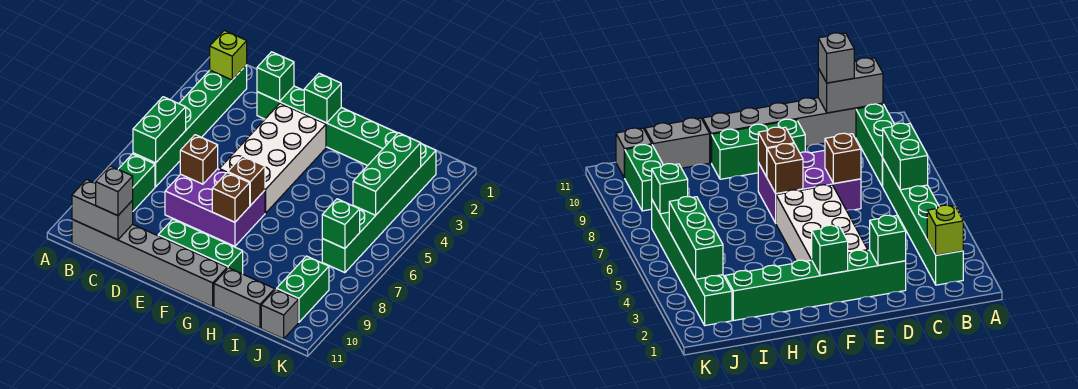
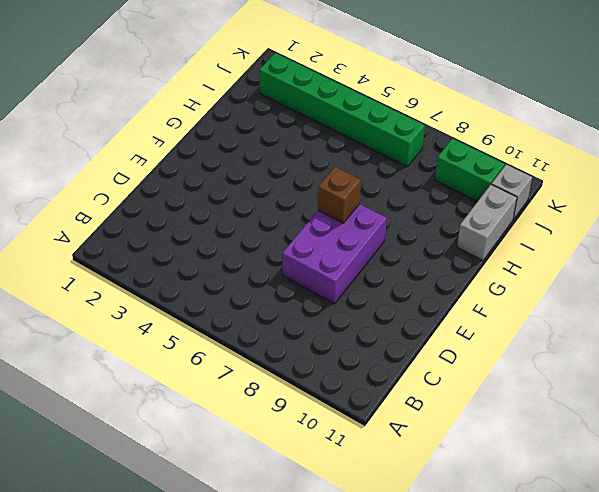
none -> green 1x6 brick [133,65,247,187]
none -> green 1x3 brick [118,154,155,211]
none -> grey 1x6 brick [72,219,227,307]

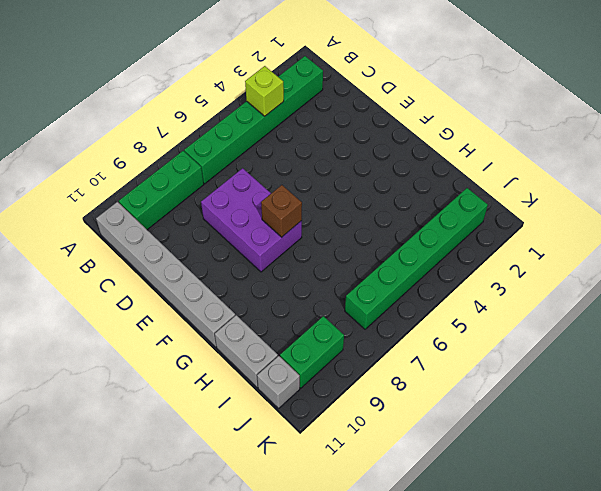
lime 1x1 brick [245,66,284,116] -> lime 1x1 brick moved to [210,30,247,80]
none -> green 1x6 brick [257,86,397,166]
none -> white 2x4 brick [219,103,326,213]
none -> green 1x3 brick [158,219,243,274]

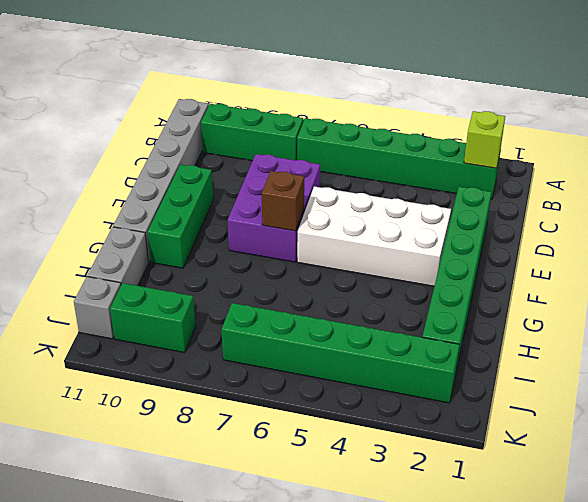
none -> green 1x2 brick [133,97,186,163]
none -> grey 1x2 brick [72,179,133,240]
none -> green 1x1 brick [257,52,294,101]

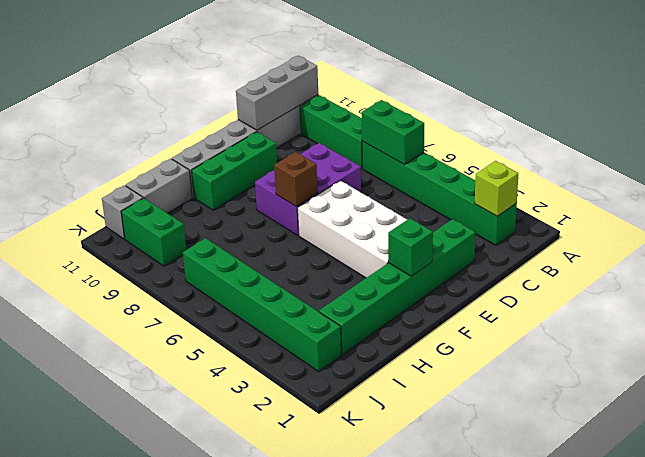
grey 1x3 brick [236,56,318,130] -> grey 1x2 brick [72,179,133,240]
none -> green 1x1 brick [257,52,294,101]
none -> brown 1x1 brick [180,135,218,184]
none -> brown 1x1 brick [212,173,250,222]

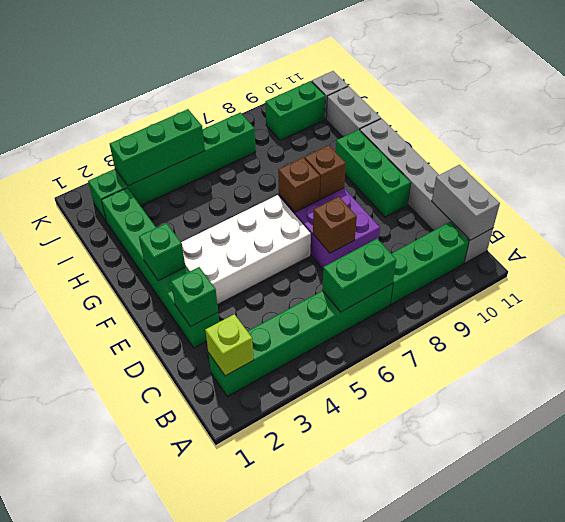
none -> green 1x1 brick [322,199,360,249]
none -> grey 1x1 brick [96,166,133,216]

